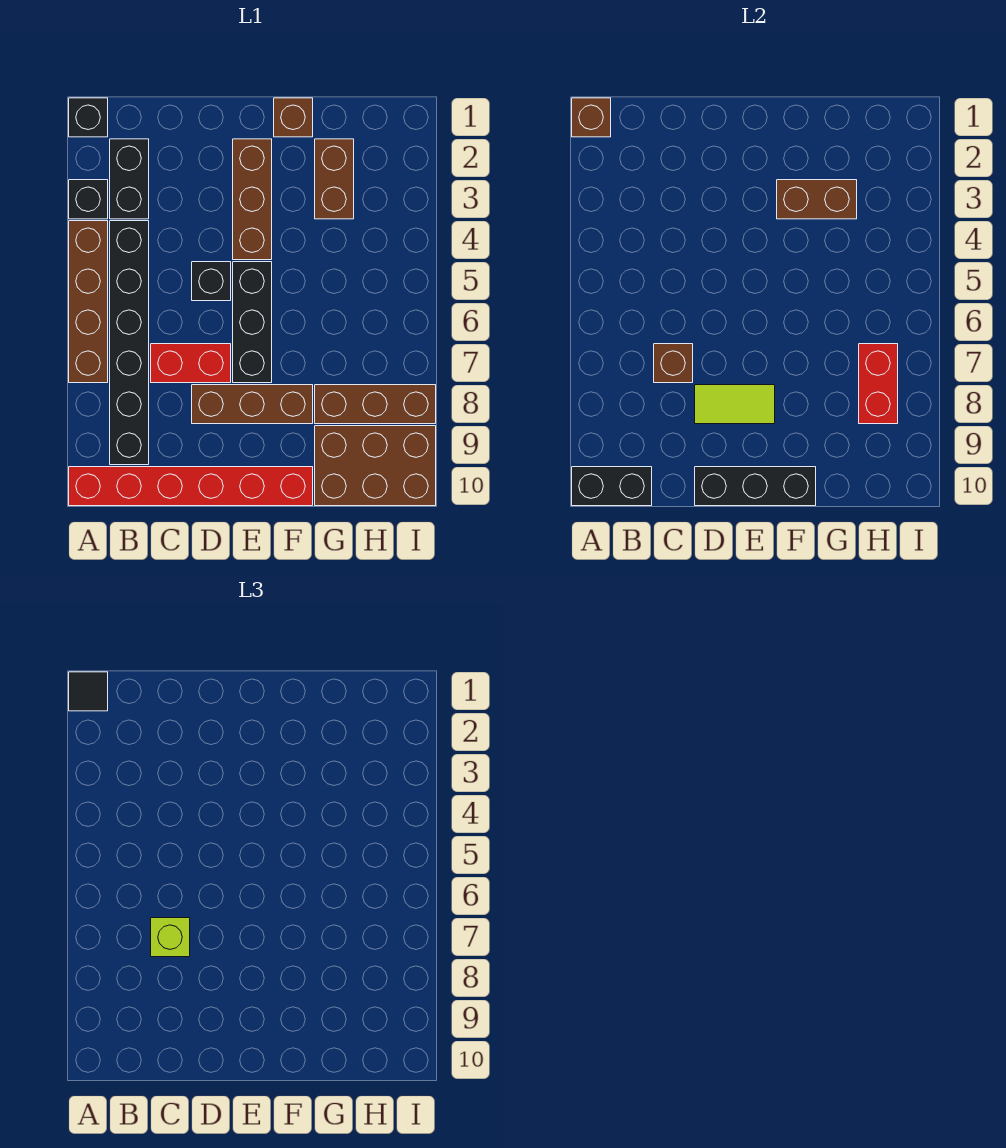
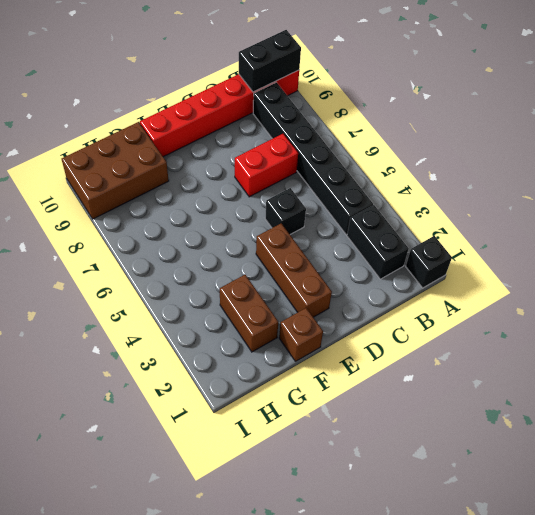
none -> black 1x1 brick [69,180,108,219]
none -> brown 1x4 brick [69,221,108,383]
none -> brown 1x3 brick [192,385,313,424]

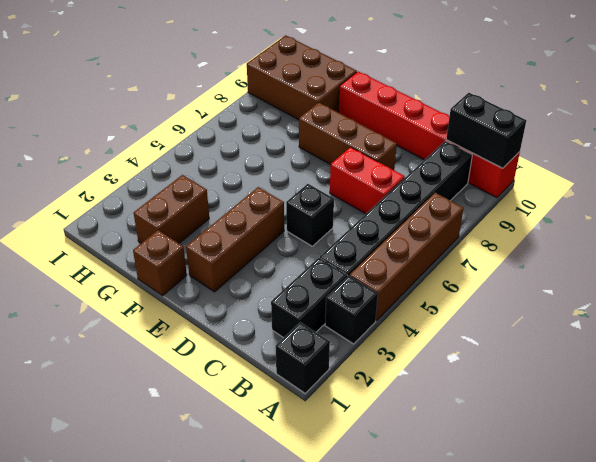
none -> black 1x3 brick [233,262,272,383]
none -> brown 1x3 brick [315,385,436,424]
none -> brown 1x1 brick [572,98,611,137]

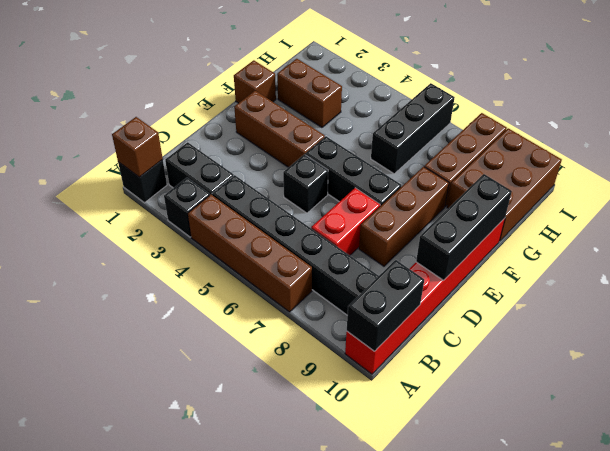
black 1x3 brick [371,83,455,174] -> none
none -> brown 1x1 brick [654,344,693,383]
none -> lime 1x2 tile [695,385,775,424]
none -> brown 1x2 brick [777,180,857,219]

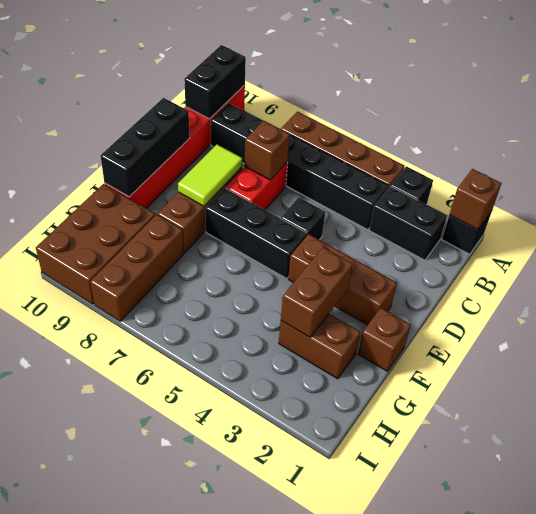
none -> red 1x2 brick [859,344,898,424]
none -> black 1x1 tile [69,672,108,711]
none -> lime 1x1 brick [151,918,190,957]

